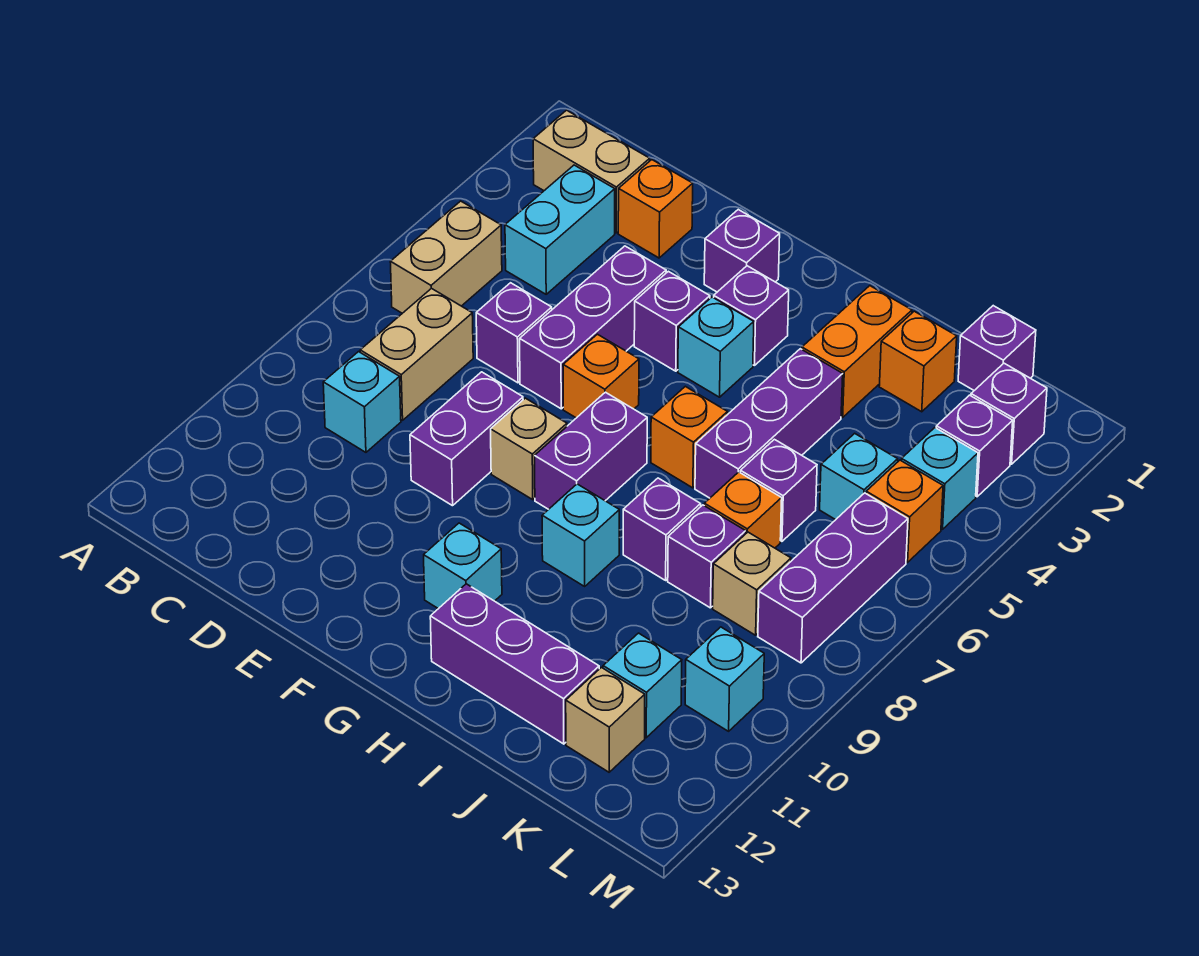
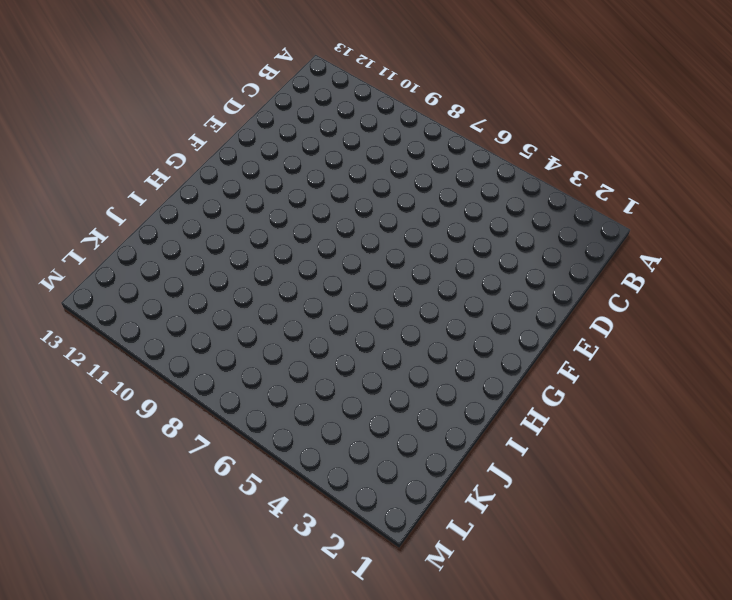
none -> tan 1x2 brick [533,110,650,233]
none -> tan 1x2 brick [390,201,502,313]
none -> cyan 1x2 brick [505,165,615,294]
none -> tan 1x2 brick [360,288,473,420]

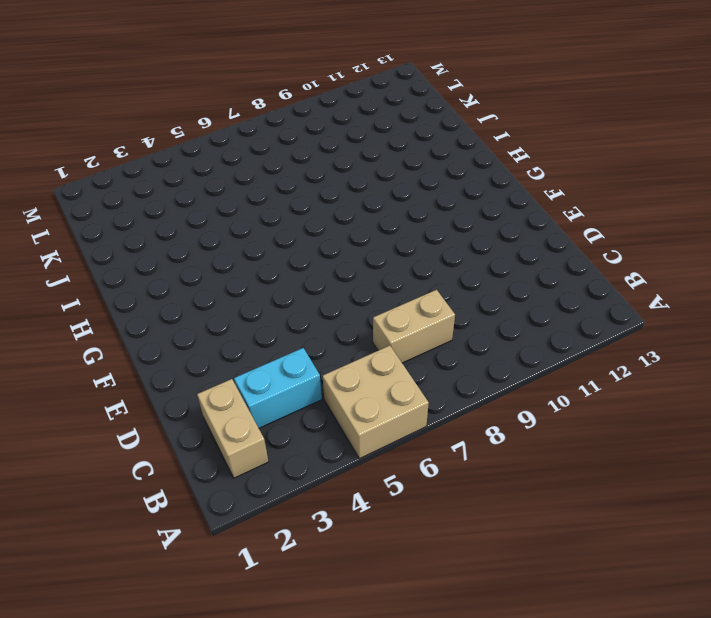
tan 2x2 brick [323,346,429,459] -> tan 1x2 brick [390,201,502,313]
none -> cyan 1x1 brick [323,352,401,452]
none -> orange 1x1 brick [618,160,693,258]
none -> purple 1x1 brick [476,283,552,383]
none -> purple 1x3 brick [520,246,666,409]

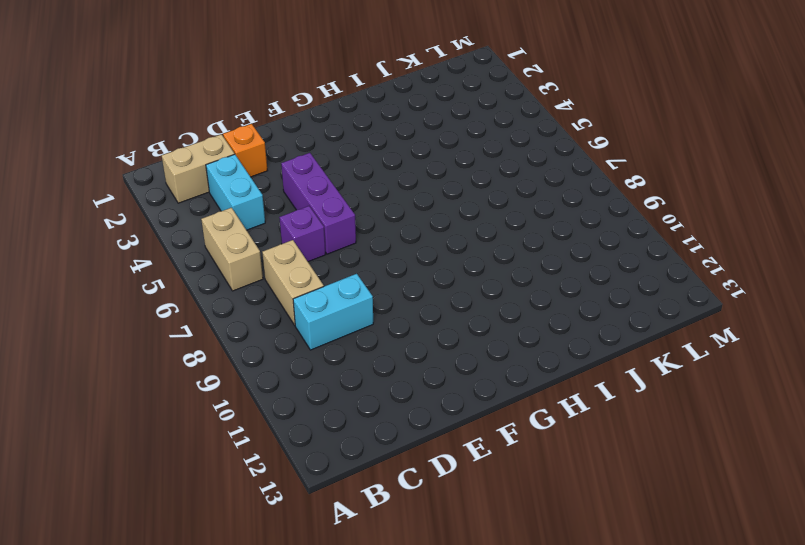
cyan 1x2 brick [293,274,373,350] -> cyan 1x1 brick [323,352,401,452]
none -> purple 1x2 brick [410,372,523,506]
none -> purple 1x1 brick [704,210,780,292]
none -> purple 1x1 brick [634,271,710,371]
none -> orange 1x1 brick [563,334,639,418]

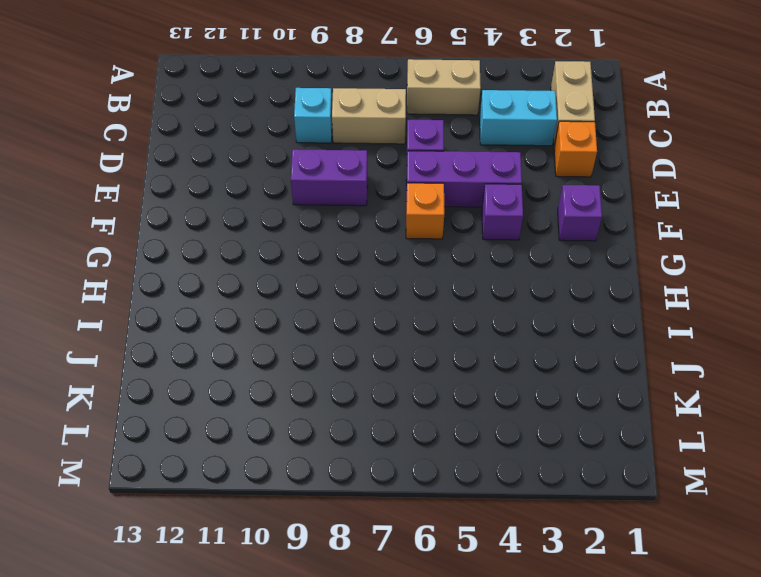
none -> tan 1x1 brick [491,398,567,500]
none -> purple 1x1 brick [714,266,789,366]
none -> cyan 1x1 brick [678,297,754,397]
none -> purple 1x2 brick [535,392,647,509]

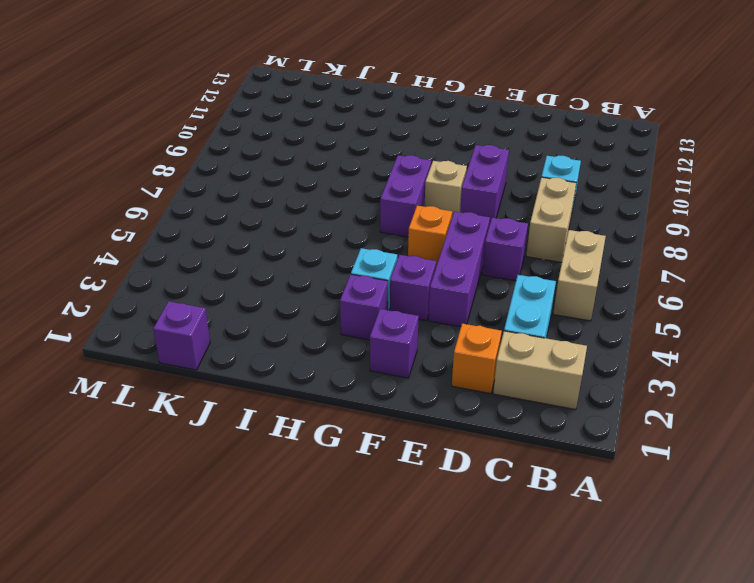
none -> cyan 1x1 brick [424,523,502,609]
none -> orange 1x1 brick [651,386,728,488]
none -> cyan 1x1 brick [542,484,619,586]
none -> purple 1x3 brick [430,584,599,744]

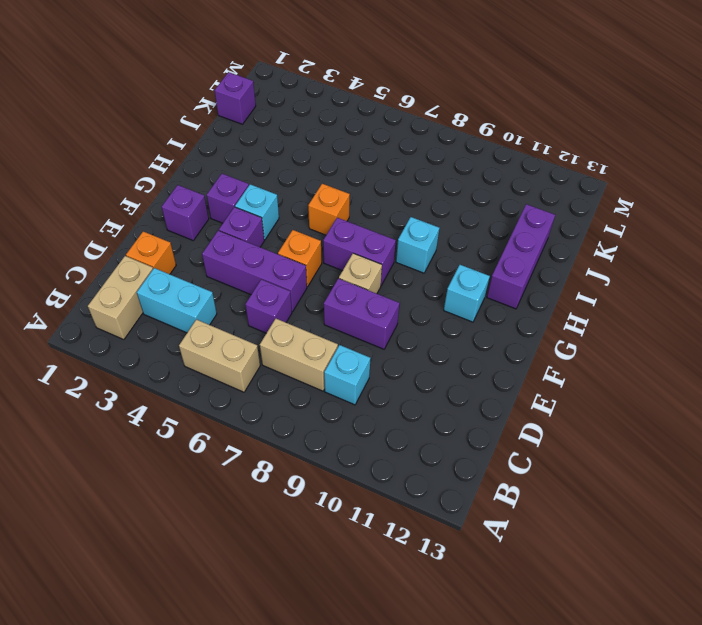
none -> orange 1x2 brick [802,286,912,417]
none -> purple 1x3 brick [695,349,843,498]
none -> purple 1x1 brick [623,478,701,580]
none -> orange 1x1 brick [879,311,957,412]

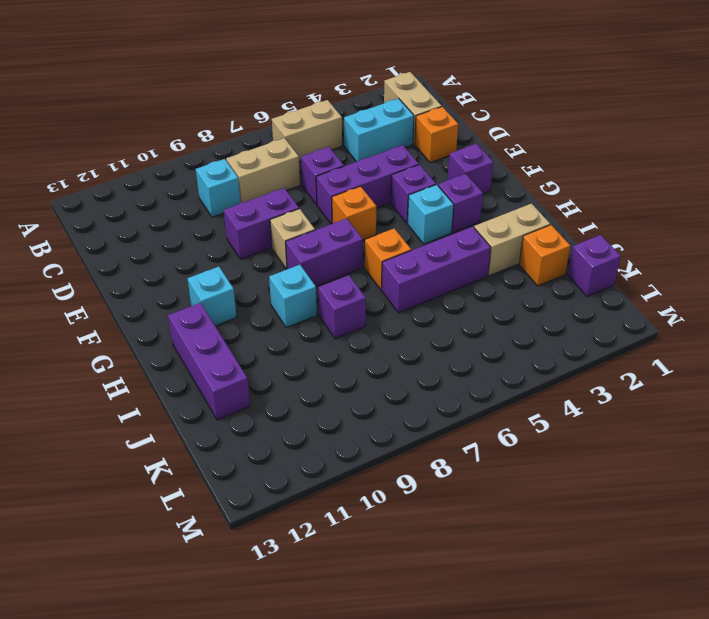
tan 1x2 brick [474,204,550,276] -> orange 1x2 brick [802,286,912,417]
none -> purple 1x1 brick [740,439,817,541]
none -> orange 1x1 brick [704,472,782,548]
none -> purple 1x1 brick [668,505,746,608]
none -> cyan 1x1 brick [820,433,898,520]

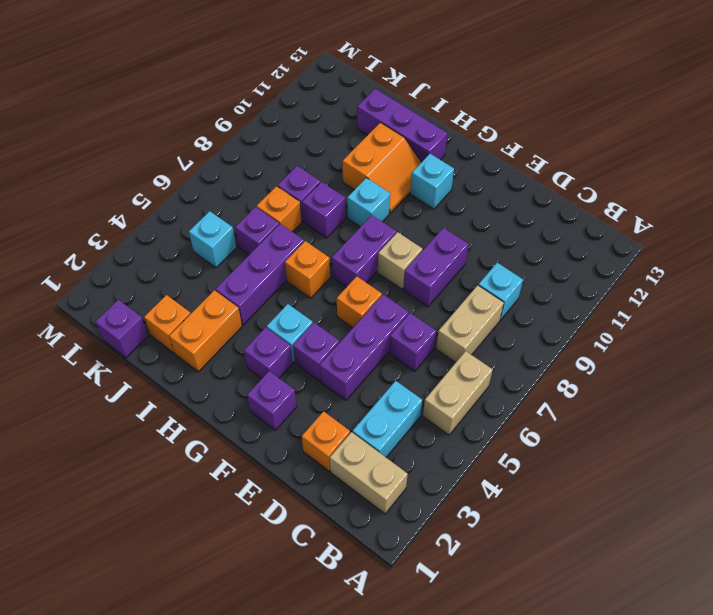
orange 2x2 slope [343,123,421,213] -> none
none -> tan 1x1 brick [713,532,791,635]
none -> cyan 1x1 brick [603,633,682,738]
none -> tan 1x1 brick [566,667,645,772]
none -> purple 1x1 brick [971,363,1047,464]

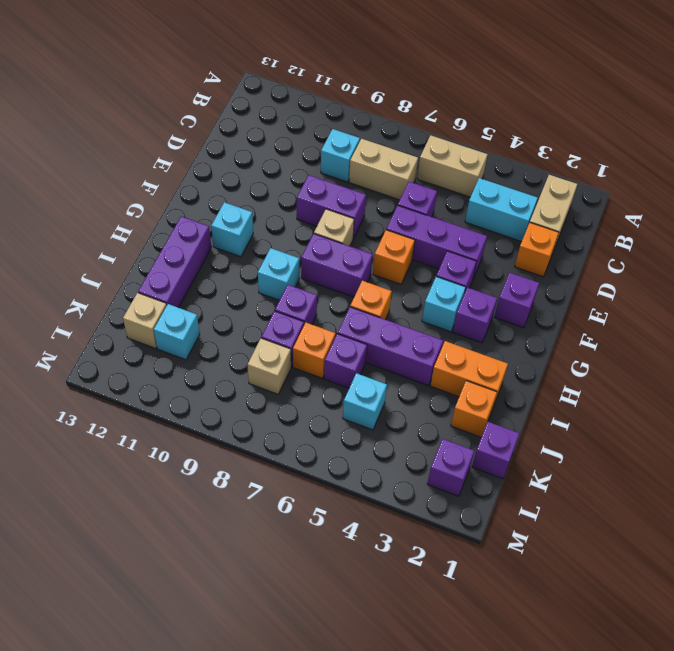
none -> purple 1x1 brick [936,395,1013,497]
none -> cyan 1x1 brick [901,428,978,529]
none -> orange 1x1 brick [866,460,943,562]
none -> purple 1x3 brick [758,493,908,663]

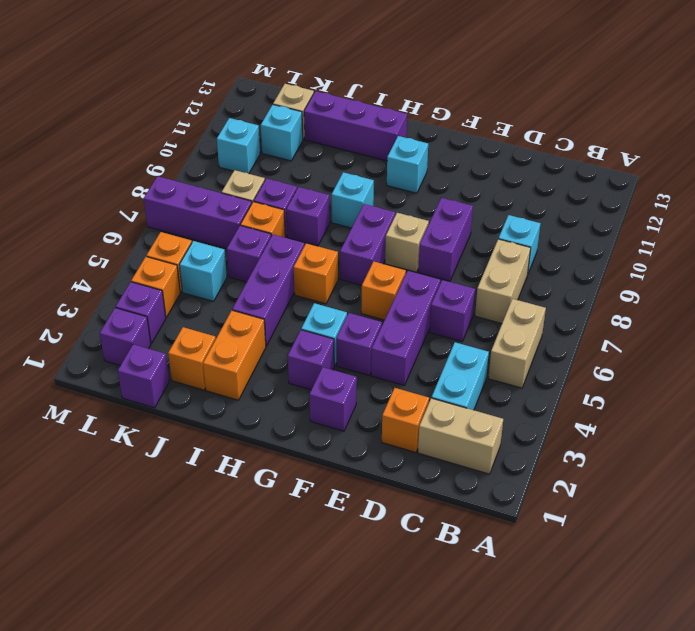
purple 1x3 brick [144,176,252,248] -> purple 1x3 brick turned to [758,493,908,663]
orange 1x1 brick [131,257,180,317] -> cyan 1x1 brick [901,428,978,529]

